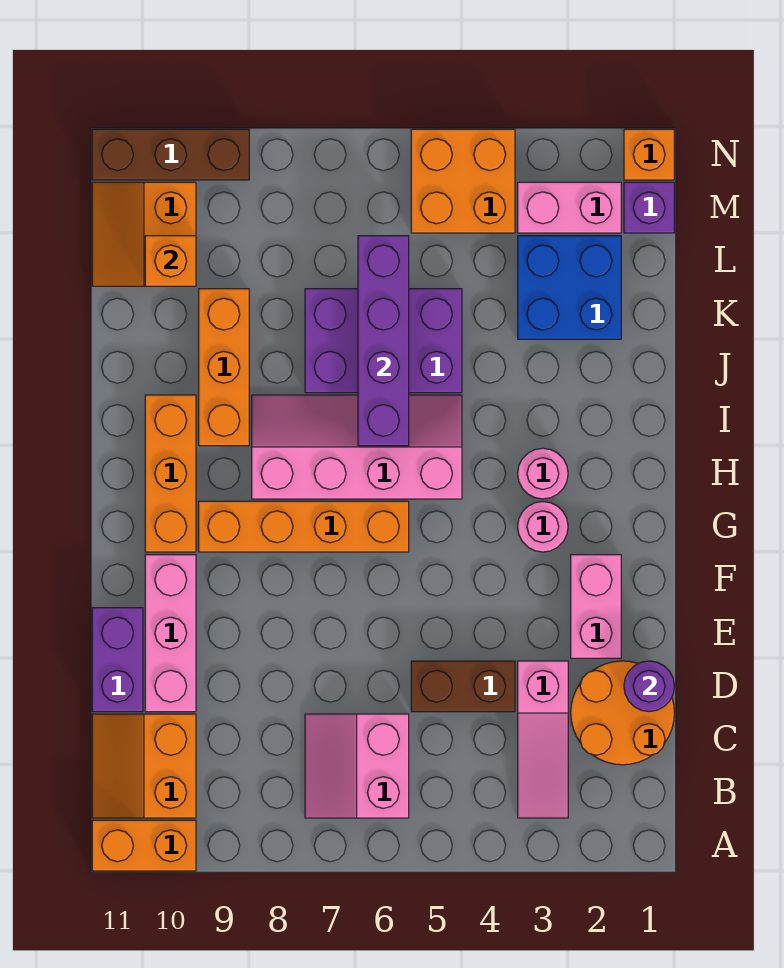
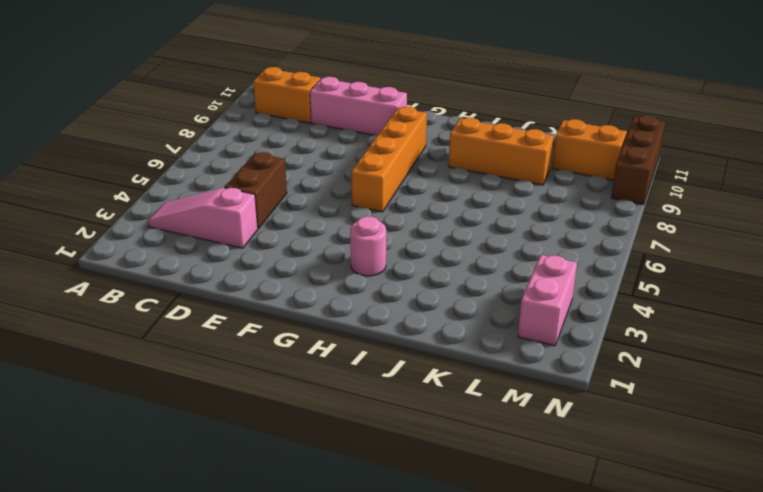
none -> orange 1x2 brick [92,820,196,871]
none -> pink 2x2 slope [305,714,409,818]
none -> orange 2x2 round brick [571,661,674,765]

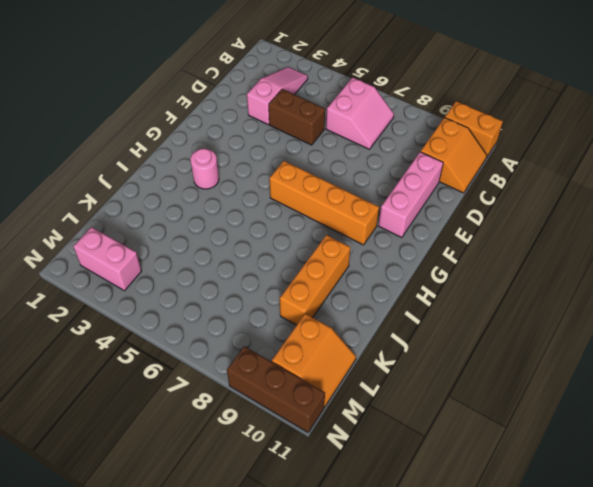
none -> orange 2x2 round brick [571,661,674,765]
none -> purple 1x2 brick [92,608,143,712]
none -> pink 1x2 brick [571,555,621,658]

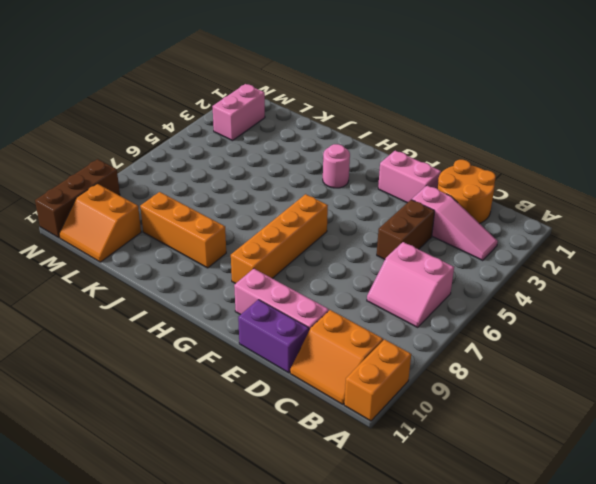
none -> pink 1x1 round brick [518,502,568,552]
none -> orange 1x3 brick [145,395,196,552]
none -> pink 2x4 slope [252,395,462,499]

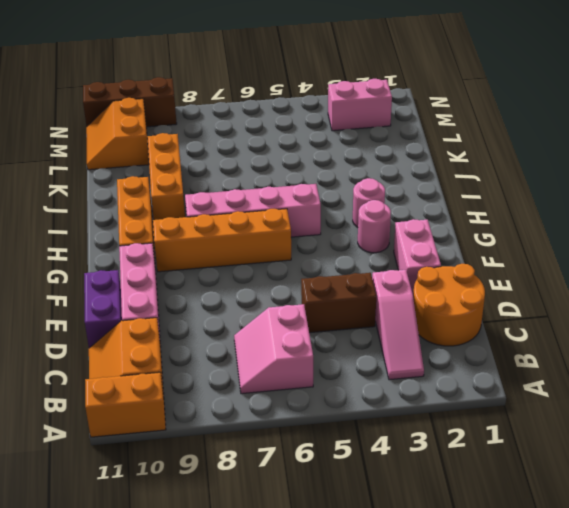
none -> purple 2x3 brick [305,289,462,393]
none -> blue 2x2 brick [518,236,621,339]
none -> purple 1x1 brick [624,182,674,233]

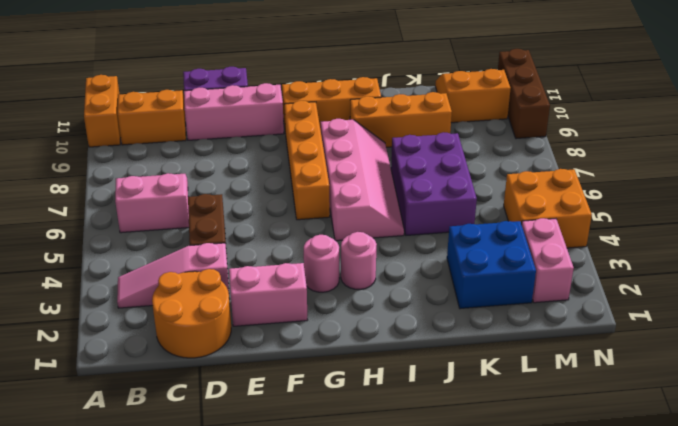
none -> purple 1x1 brick [624,182,674,233]
none -> orange 1x1 brick [624,129,674,180]
none -> purple 1x1 round brick [624,661,674,712]

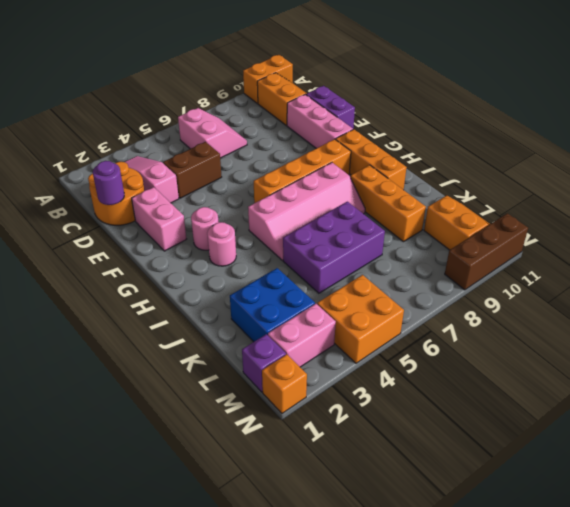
none -> purple 1x4 brick [358,236,409,446]
none -> orange 1x1 brick [145,236,196,286]

